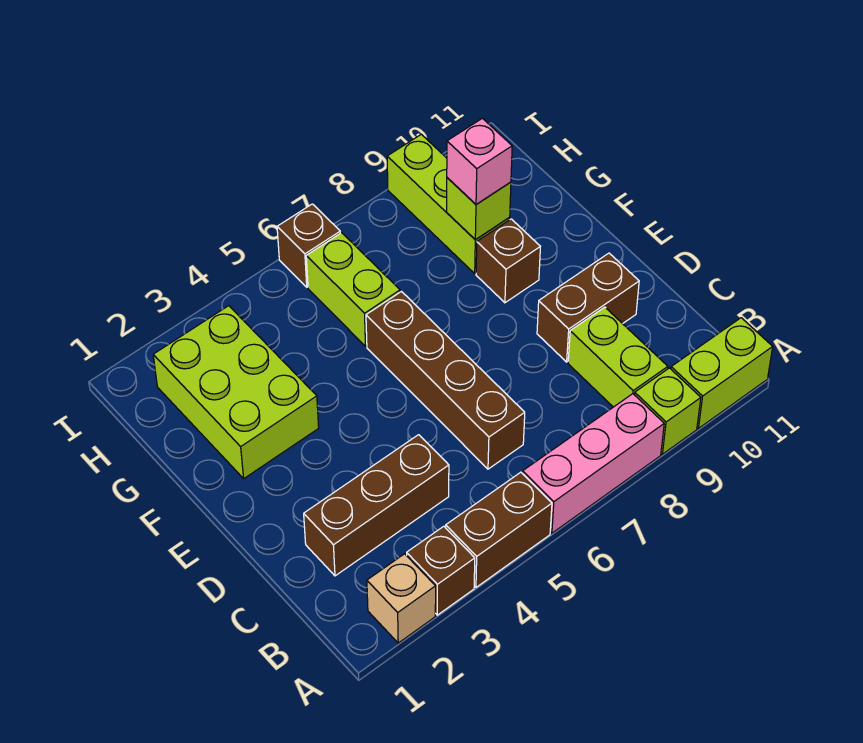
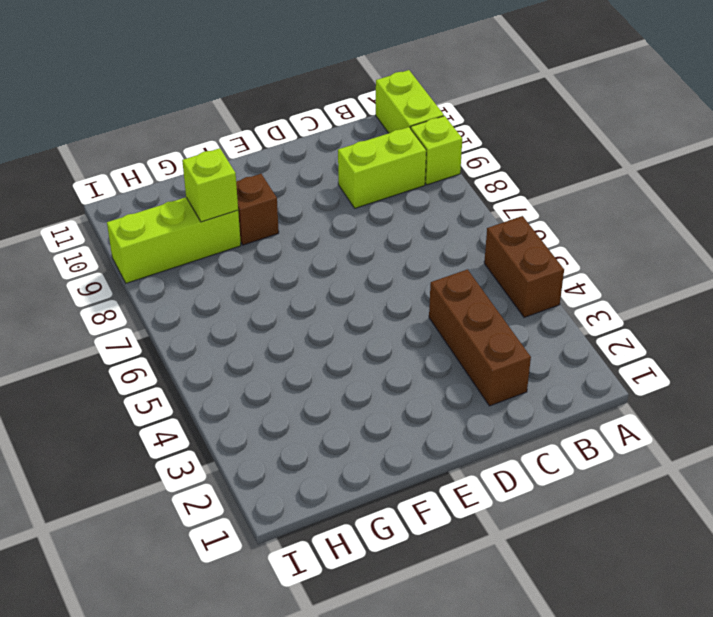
none -> tan 1x1 brick [367,554,436,643]
none -> brown 1x1 brick [407,526,475,615]
none -> pink 1x3 brick [523,394,664,533]

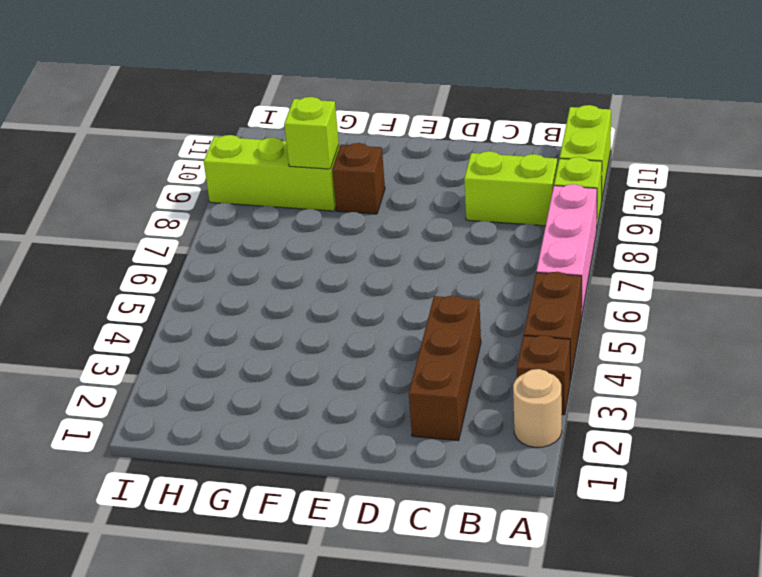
tan 1x1 round brick [513,369,562,447] -> tan 1x1 brick [367,554,436,643]
none -> brown 1x4 brick [366,292,525,469]
none -> brown 1x2 brick [537,253,639,362]
none -> lime 2x3 brick [153,306,319,478]

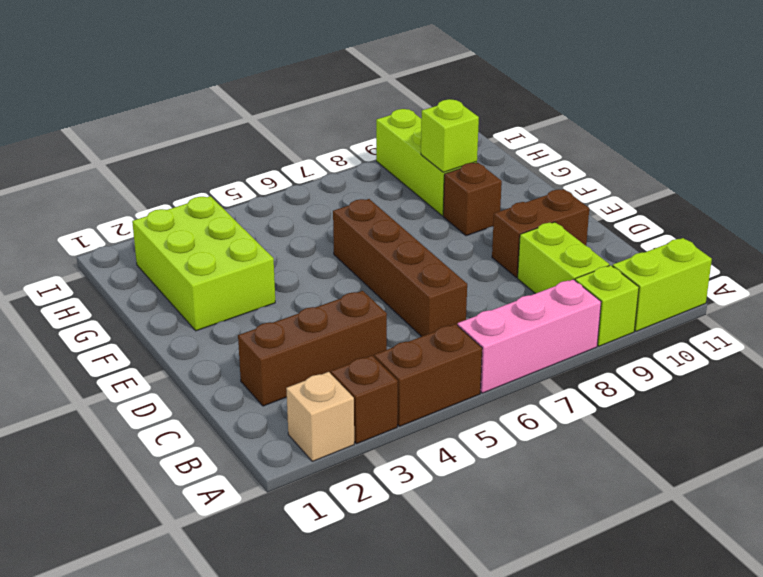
none -> lime 1x2 brick [306,233,400,346]
none -> brown 1x1 brick [277,204,340,287]
none -> pink 1x1 brick [447,118,512,205]

